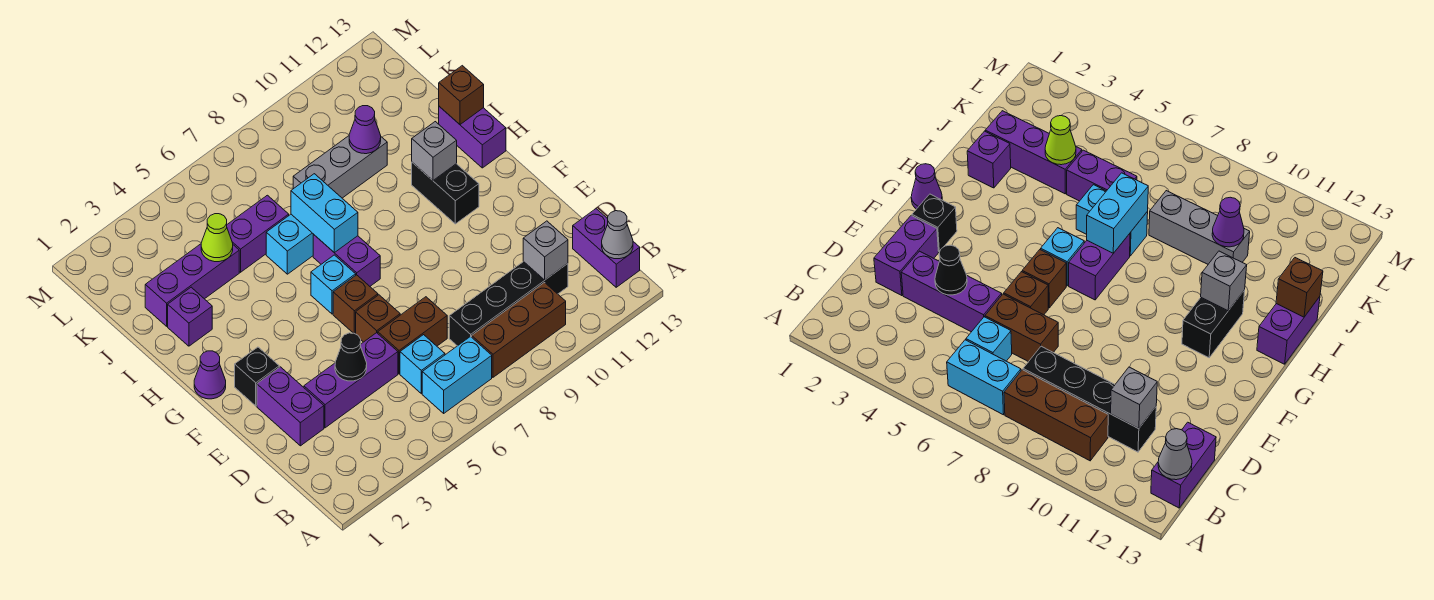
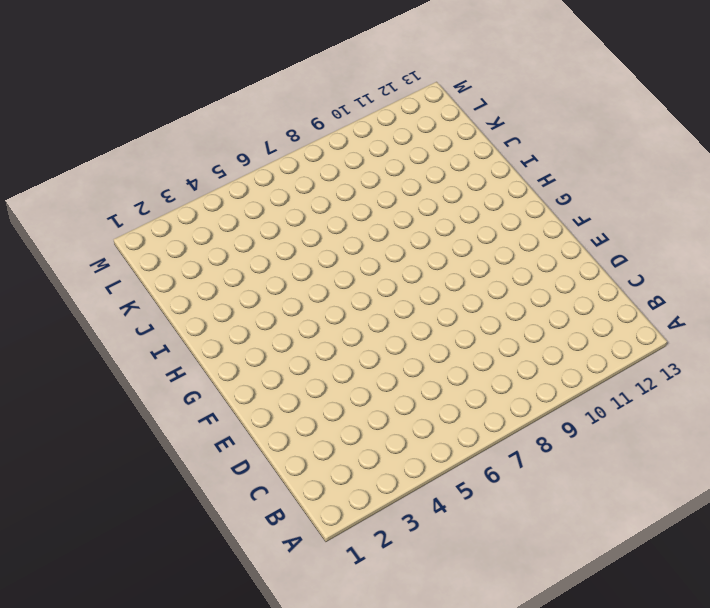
none -> cyan 1x2 brick [422,336,492,413]
none -> brown 1x3 brick [472,283,566,377]
none -> purple 1x2 brick [573,209,640,287]

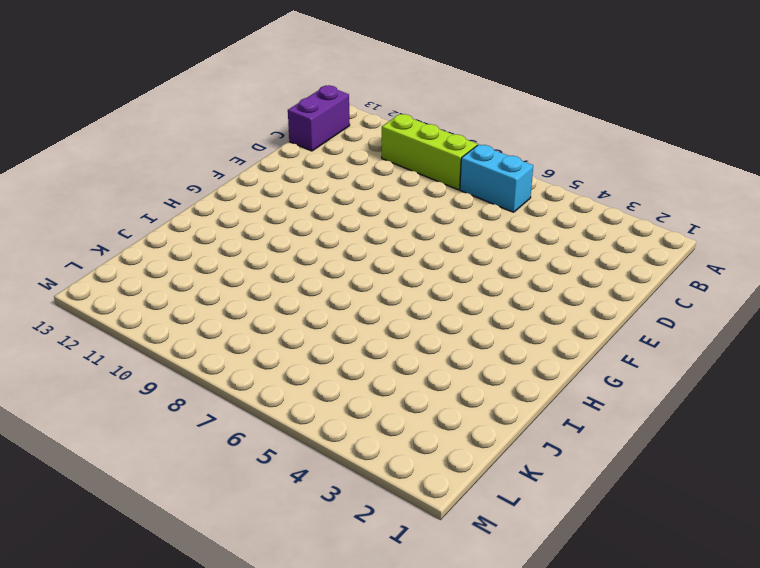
lime 1x3 brick [382,114,478,190] -> brown 1x3 brick [472,283,566,377]
none -> cyan 1x1 brick [400,335,445,394]
none -> black 1x4 brick [449,261,568,346]
none -> purple 1x2 brick [257,367,324,446]

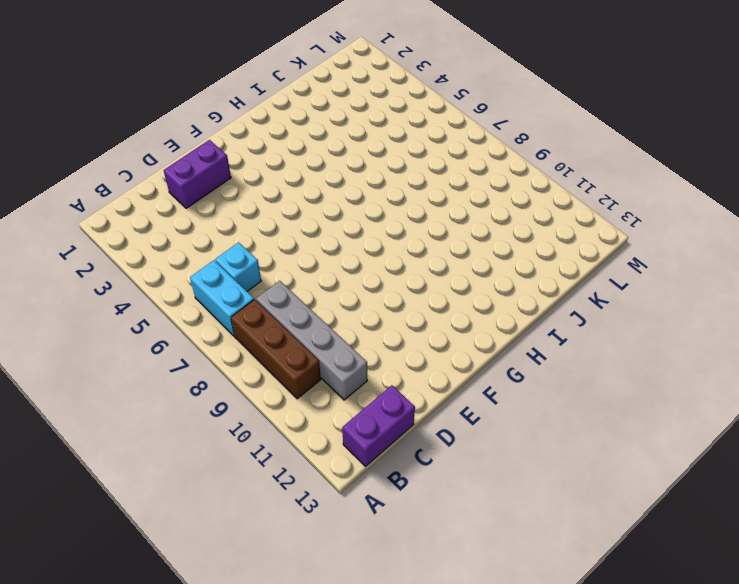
grey 1x4 brick [256,281,367,400] -> black 1x4 brick [449,261,568,346]
none -> purple 1x3 brick [304,333,398,428]
none -> brown 1x2 brick [378,297,447,374]
none -> brown 1x1 brick [356,295,400,342]

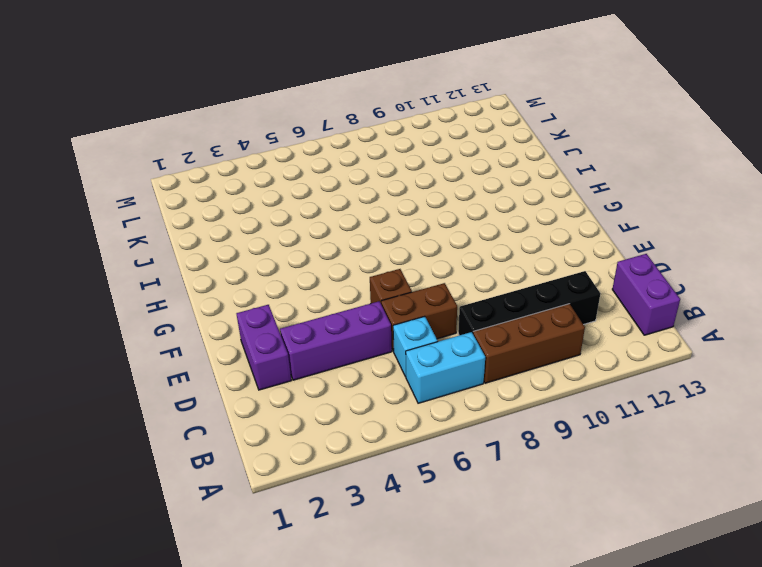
none -> black 1x1 brick [235,347,279,406]
none -> brown 1x1 brick [333,275,378,334]
none -> purple 1x1 cone [194,351,226,399]

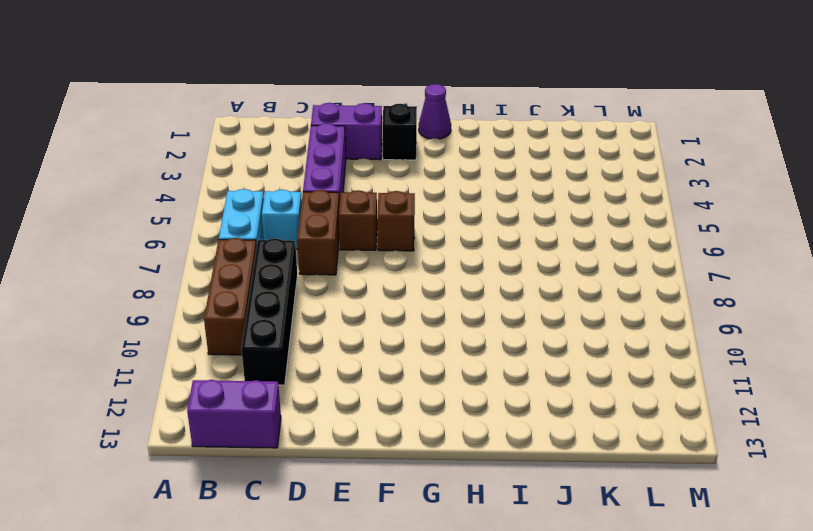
none -> cyan 1x1 brick [311,255,356,314]
none -> purple 1x2 brick [313,234,380,286]
none -> black 1x2 brick [412,162,479,224]

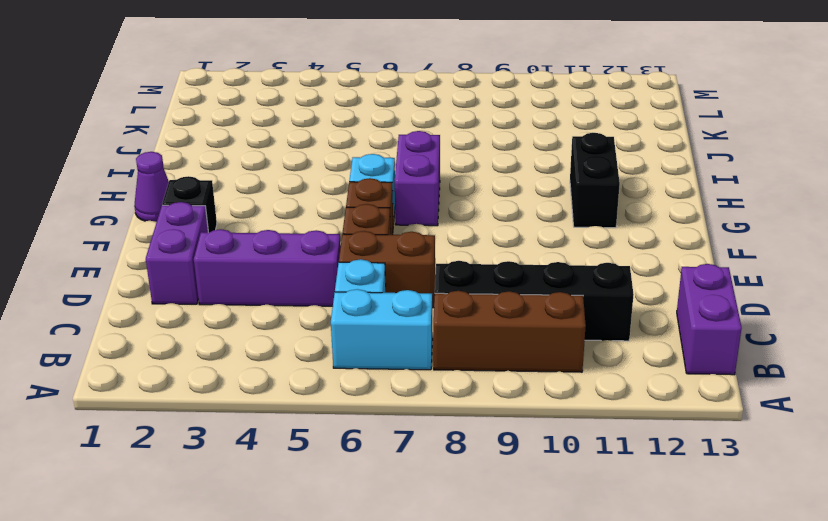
none -> purple 1x2 brick [439,106,506,168]
none -> purple 1x1 brick [168,287,212,346]
none -> cyan 1x2 brick [266,214,313,274]

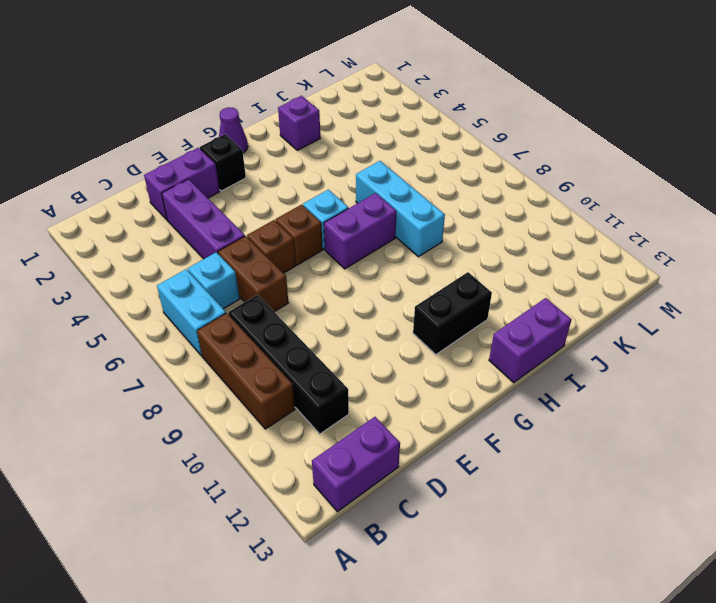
cyan 1x3 brick [356,161,445,257] -> cyan 1x2 brick [266,214,313,274]
none -> purple 1x3 brick [145,244,239,326]
none -> purple 1x2 brick [227,195,289,272]
none -> grey 1x3 brick [293,136,387,198]

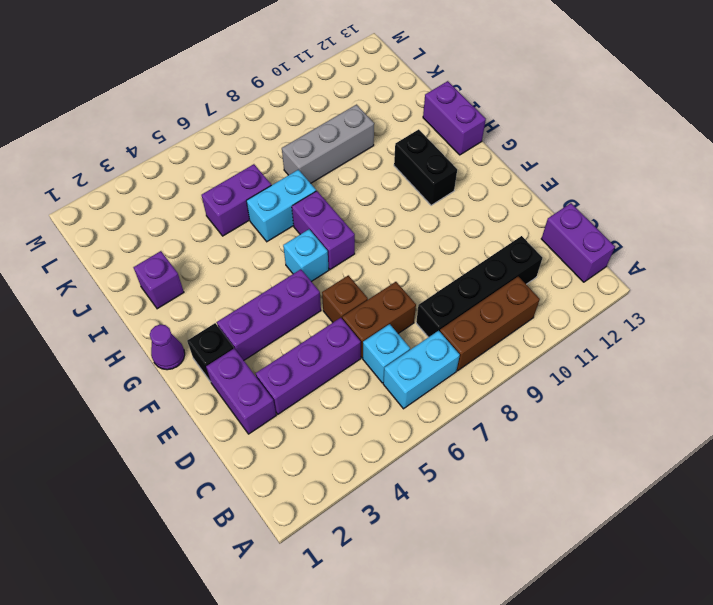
purple 1x3 brick [217,269,321,360] -> purple 1x3 brick moved to [145,244,239,326]
none -> brown 1x1 brick [333,275,378,334]
none -> grey 1x1 cone [602,211,633,259]
none -> grey 1x1 brick [523,221,568,280]

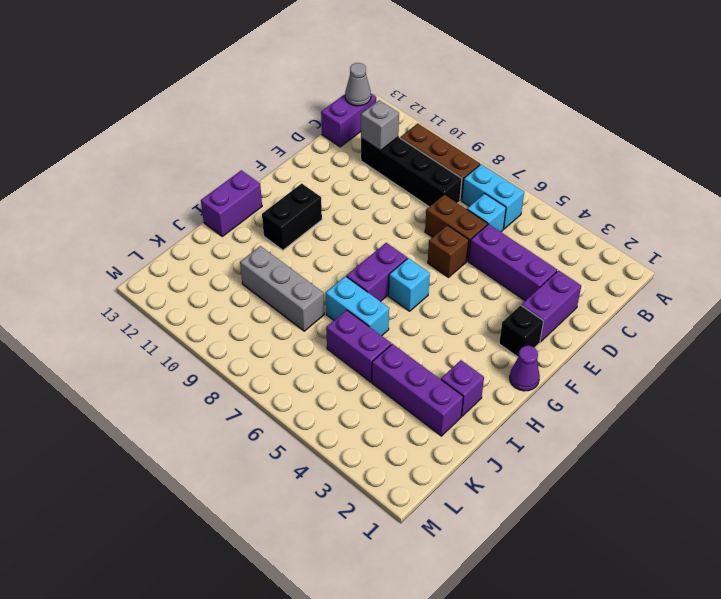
none -> brown 1x1 brick [333,275,378,334]
none -> black 1x1 cone [335,333,367,381]
none -> cyan 1x2 brick [291,174,358,253]

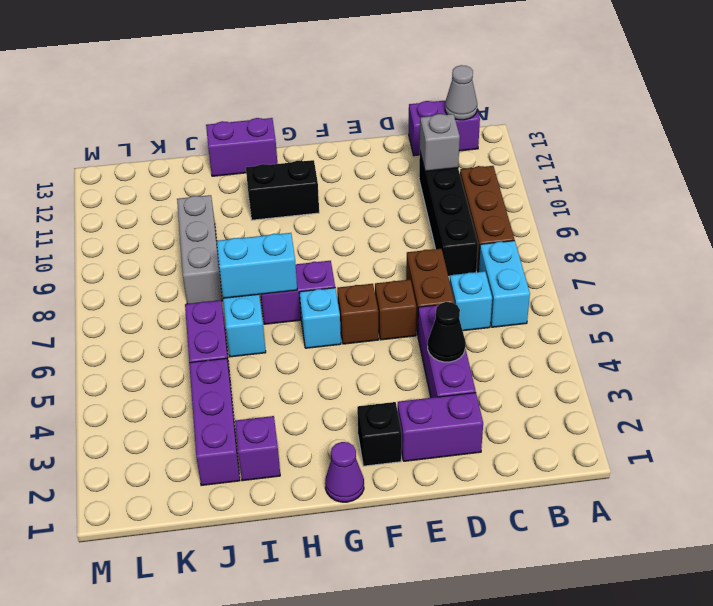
none -> grey 1x1 brick [412,122,457,180]
none -> brown 1x1 brick [439,66,484,124]
none -> lime 1x1 cone [201,214,233,262]

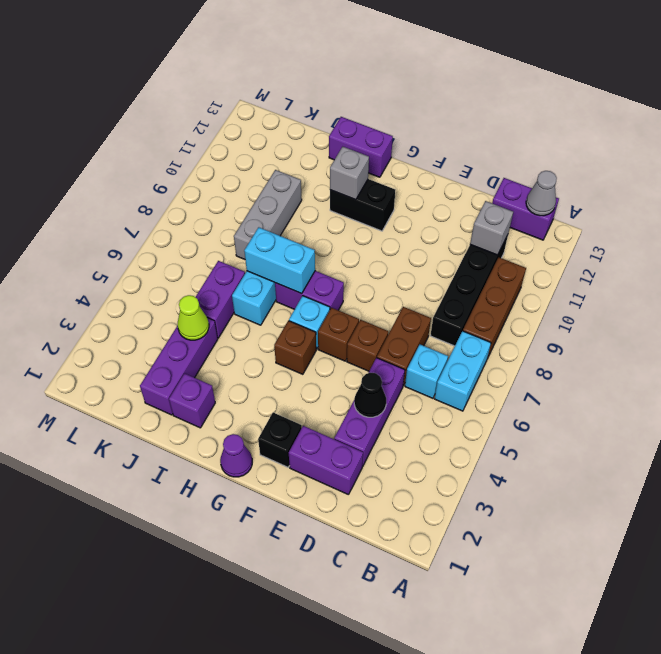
brown 1x1 brick [274,321,316,374] -> brown 1x1 brick moved to [439,66,484,124]
none -> purple 1x1 cone [349,106,381,154]

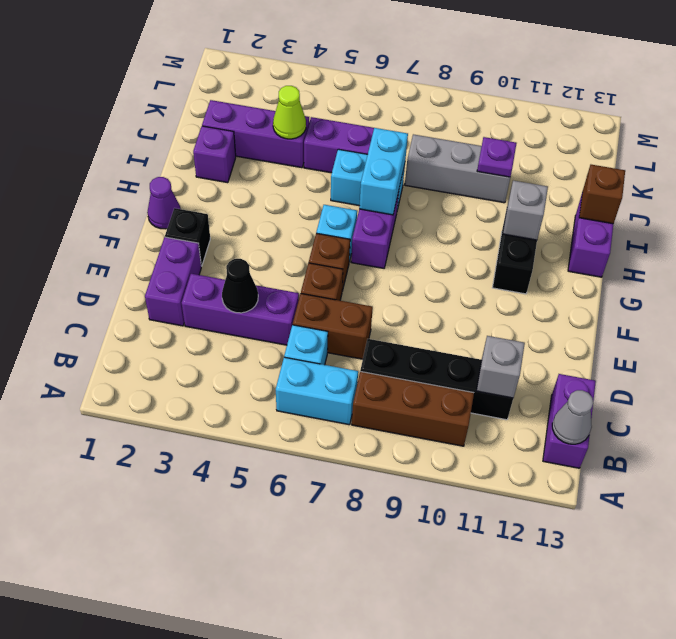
purple 1x1 plate [477,137,517,177] -> purple 1x1 cone [349,106,381,154]

